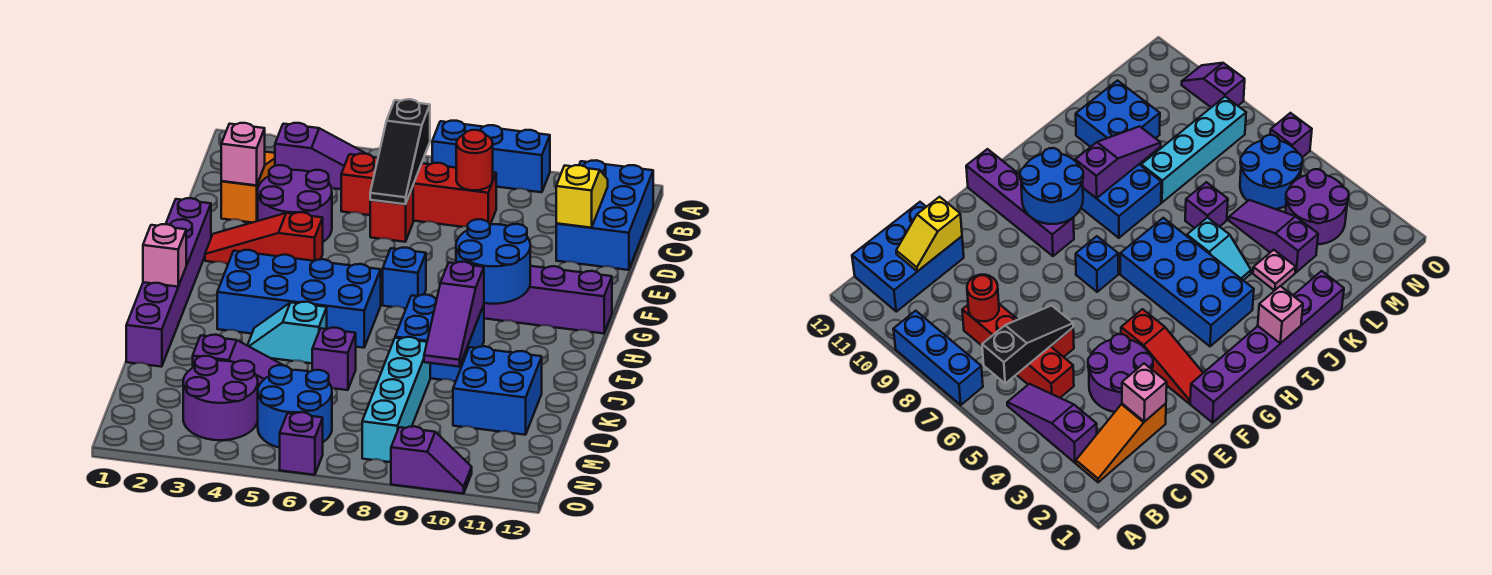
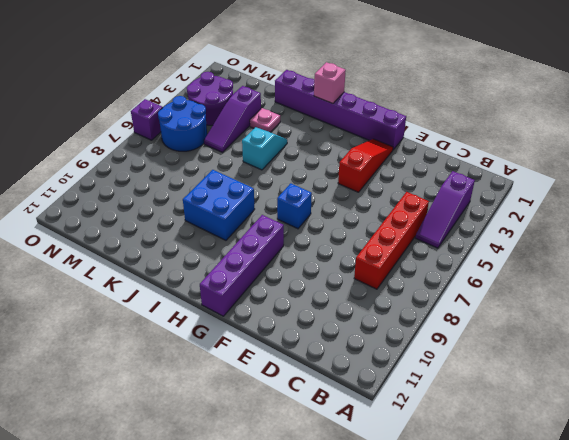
none -> blue 1x3 brick [432,121,550,192]
none -> orange 1x3 slope [221,152,275,223]
none -> blue 2x3 brick [556,160,653,270]
none -> purple 2x2 round brick [258,165,332,242]

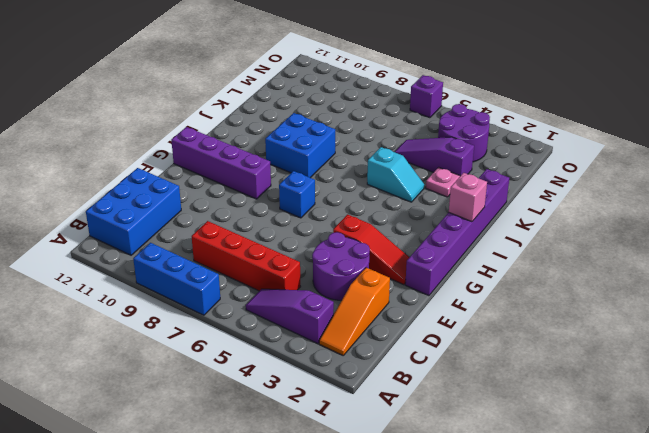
none -> red 1x1 brick [370,187,413,242]
none -> blue 2x4 brick [217,250,381,348]
none -> purple 1x1 brick [312,328,356,390]
none -> cyan 1x4 brick [362,337,430,462]

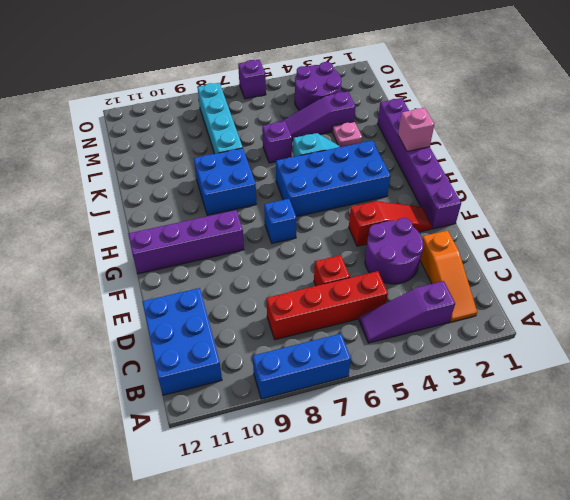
none -> blue 2x2 brick [453,346,542,435]
none -> blue 2x2 round brick [258,365,332,448]
none -> purple 1x2 slope [391,426,472,494]
none -> black 1x3 slope [370,99,430,204]

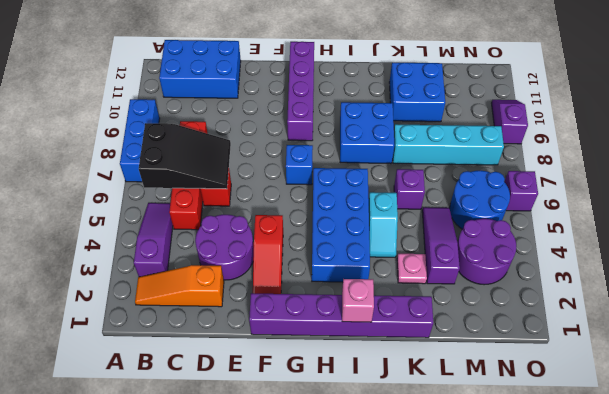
black 2x3 slope [139,123,231,189] -> black 1x3 slope [370,99,430,204]
none -> red 1x1 round brick [456,130,493,190]
none -> yellow 1x2 slope [556,165,608,228]
none -> pink 1x1 brick [221,123,265,185]
none -> blue 2x2 round brick [456,219,530,304]

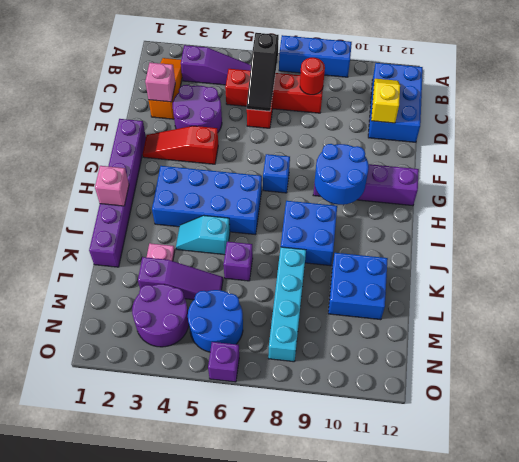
none -> purple 1x2 slope [391,426,472,494]
none -> purple 1x3 slope [424,262,484,367]

